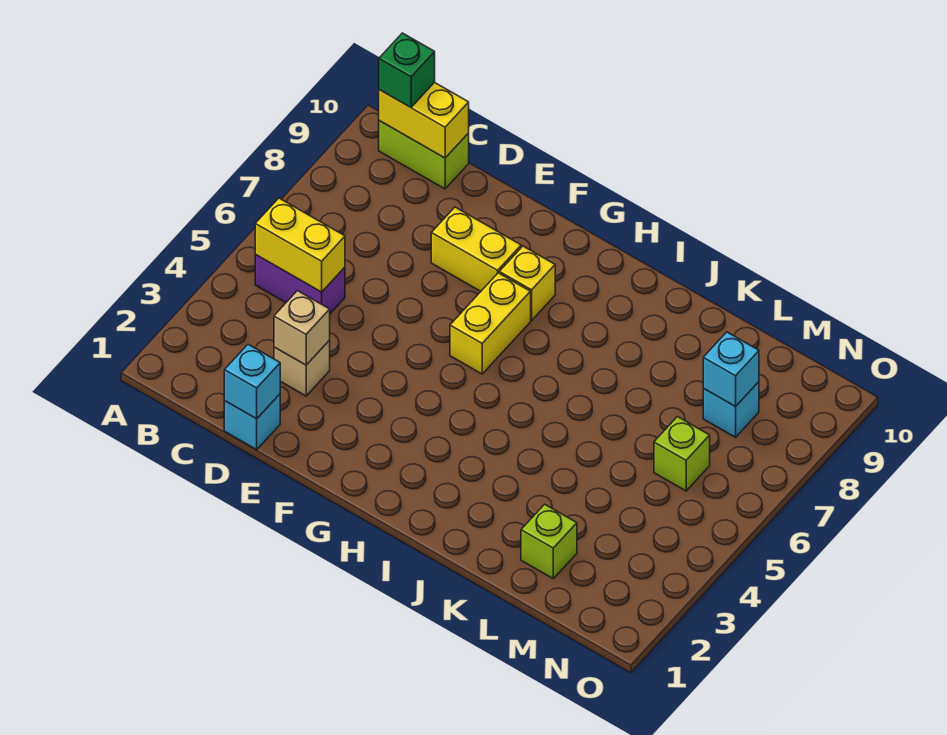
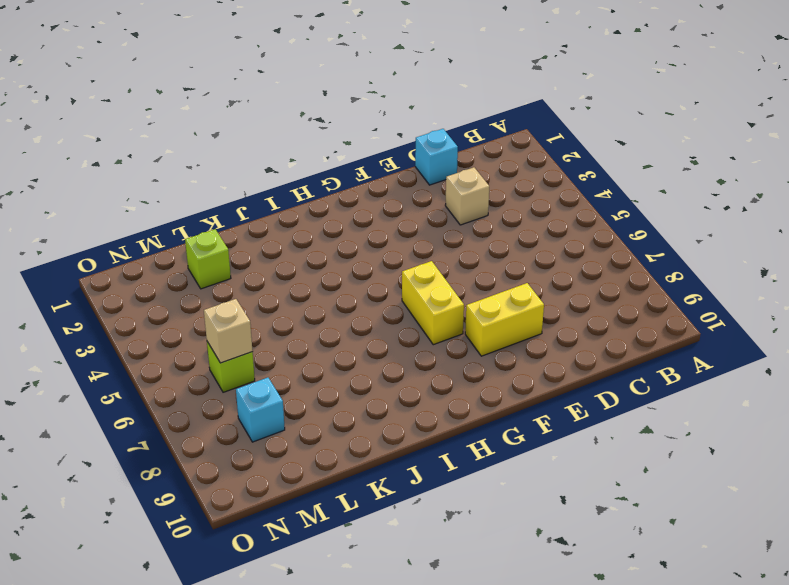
tan 1x1 brick [204,299,253,363] -> tan 1x1 brick moved to [274,291,330,365]
none -> purple 1x2 brick [255,255,345,314]
none -> lime 1x2 brick [379,121,469,189]
none -> yellow 1x1 brick [499,246,555,320]

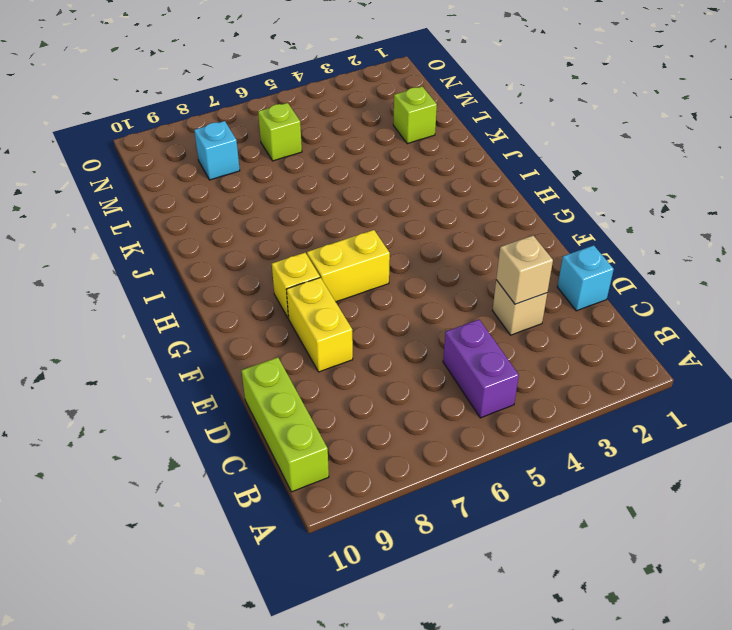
lime 1x3 brick [241,357,329,492] -> lime 1x2 brick [379,121,469,189]
none -> yellow 1x2 brick [255,198,345,292]
none -> yellow 1x2 brick [379,82,469,158]
none -> cyan 1x1 brick [224,344,280,419]

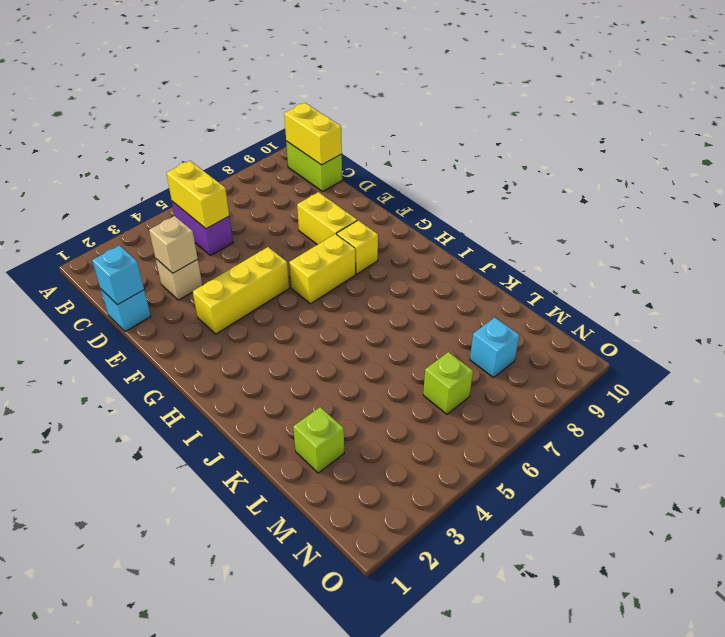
yellow 1x3 brick [193,247,289,334] -> none
none -> cyan 1x1 brick [703,332,759,407]
none -> green 1x1 brick [379,33,435,107]

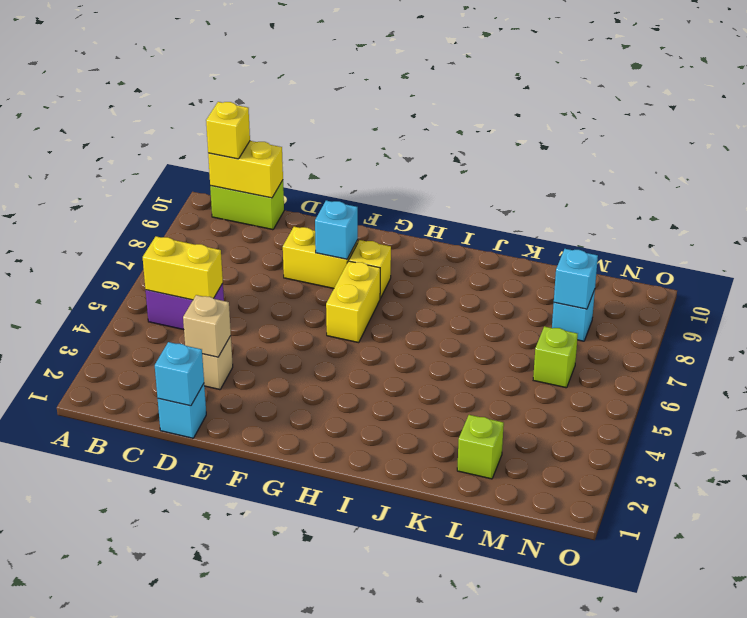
yellow 1x1 brick [206,102,250,159] -> green 1x1 brick [379,33,435,107]
cyan 1x1 brick [315,201,358,259] -> none

